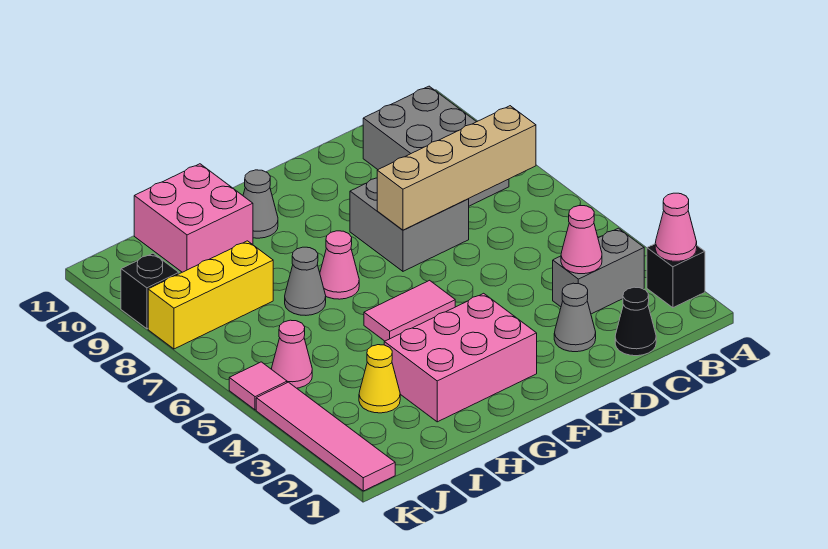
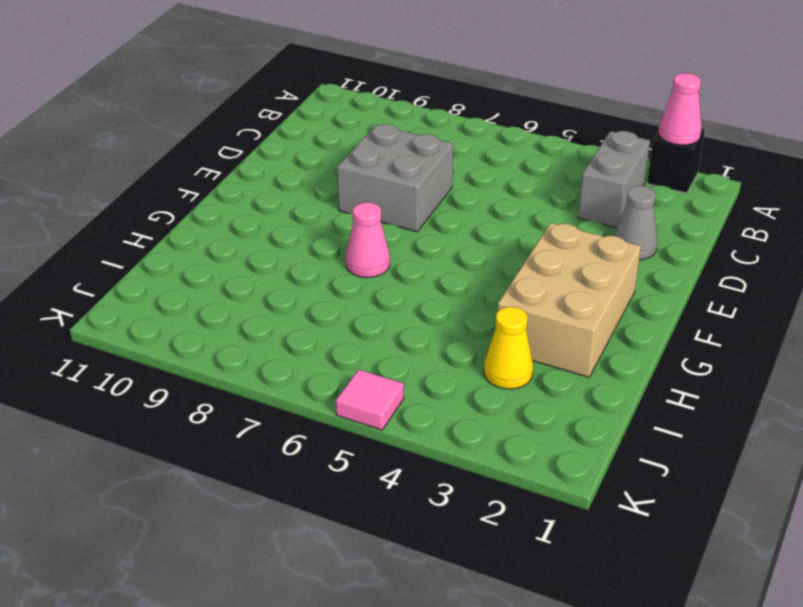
tan 2x3 brick [498,223,641,377] -> pink 2x3 brick [384,293,537,422]
none -> grey 2x3 brick [363,86,509,206]
none -> black 1x1 cone [615,287,656,356]
none -> pink 1x2 tile [364,280,455,341]

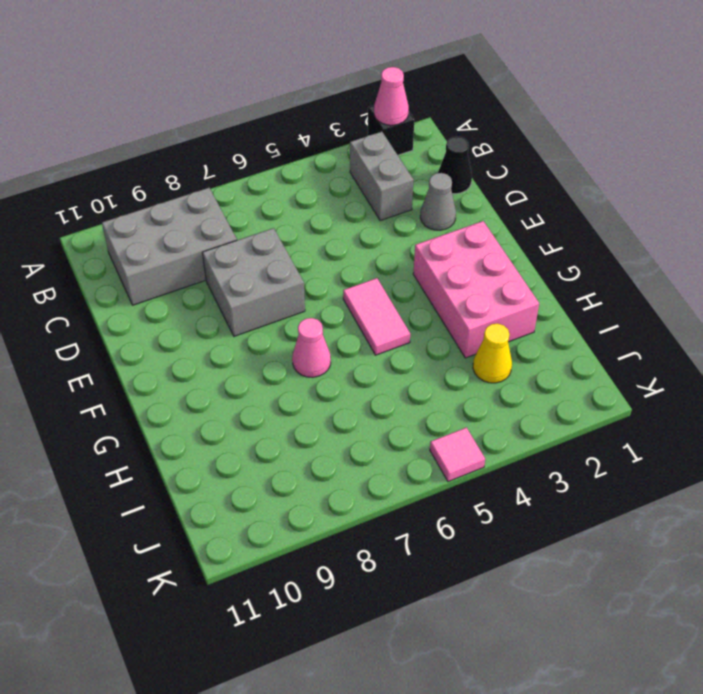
none -> grey 1x1 cone [243,170,278,238]
none -> grey 1x1 cone [285,247,326,315]
none -> pink 2x2 brick [134,164,253,272]

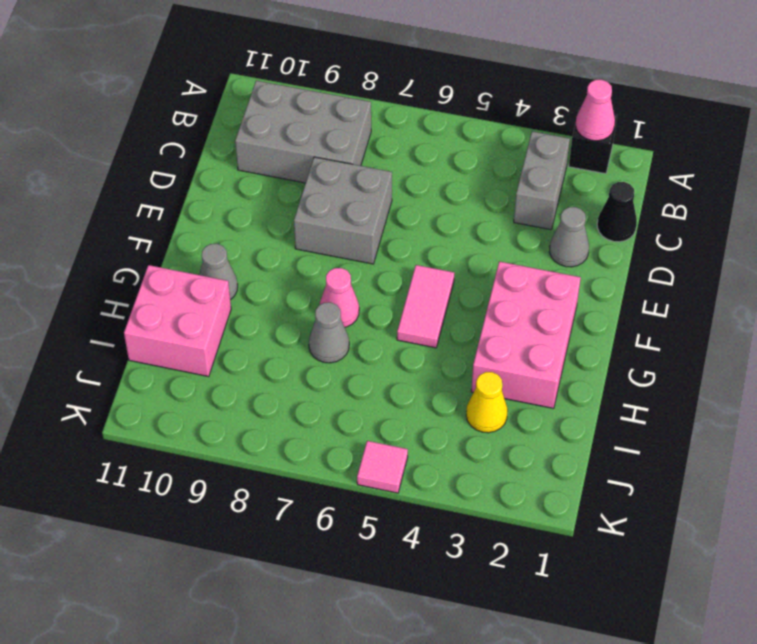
none -> yellow 1x3 brick [148,241,273,349]
none -> pink 1x1 cone [272,320,312,388]
none -> pink 1x4 tile [256,382,395,491]

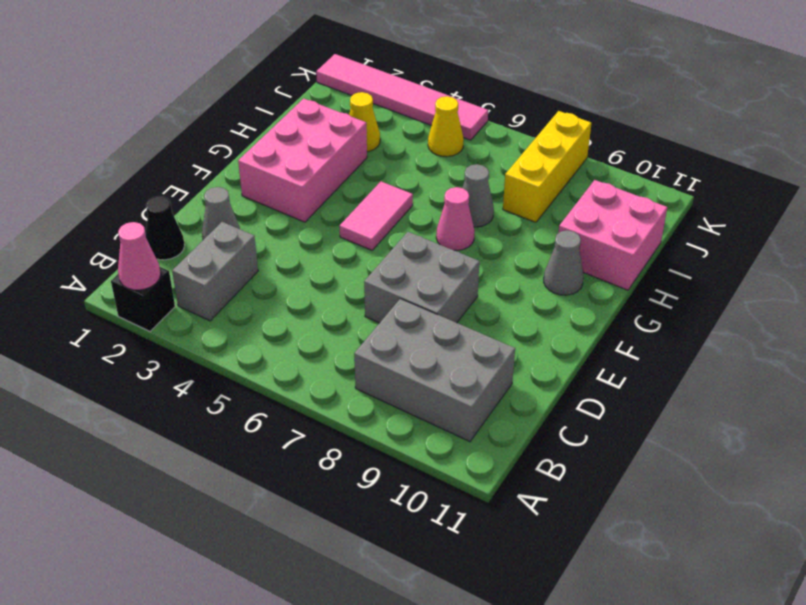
yellow 1x1 cone [428,96,464,157] -> pink 1x1 cone [272,320,312,388]
none -> black 1x1 brick [121,253,179,329]
none -> tan 1x4 brick [377,106,536,230]
none -> pink 1x1 cone [561,206,602,274]

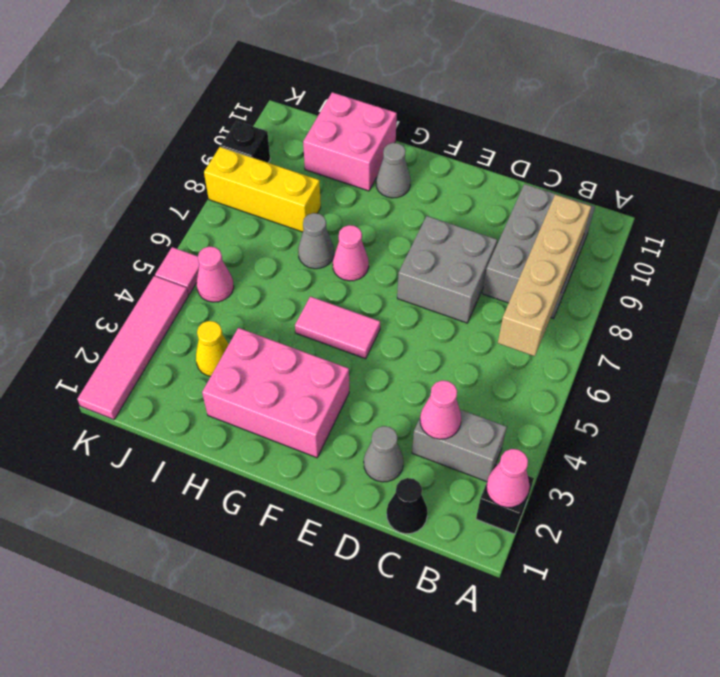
tan 1x4 brick [498,194,592,356] -> tan 1x4 brick turned to [377,106,536,230]

